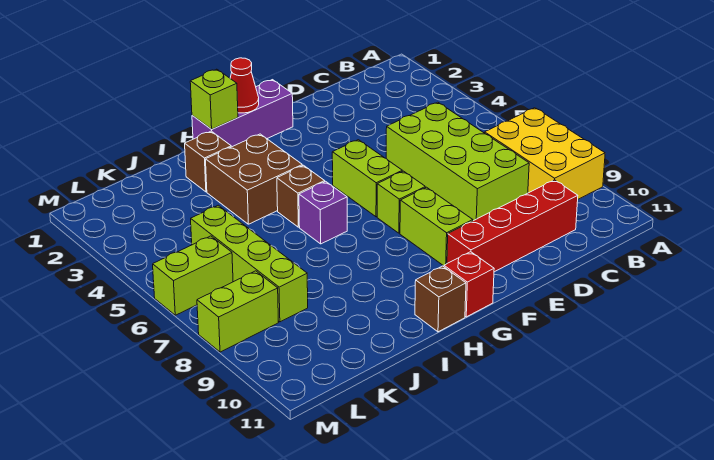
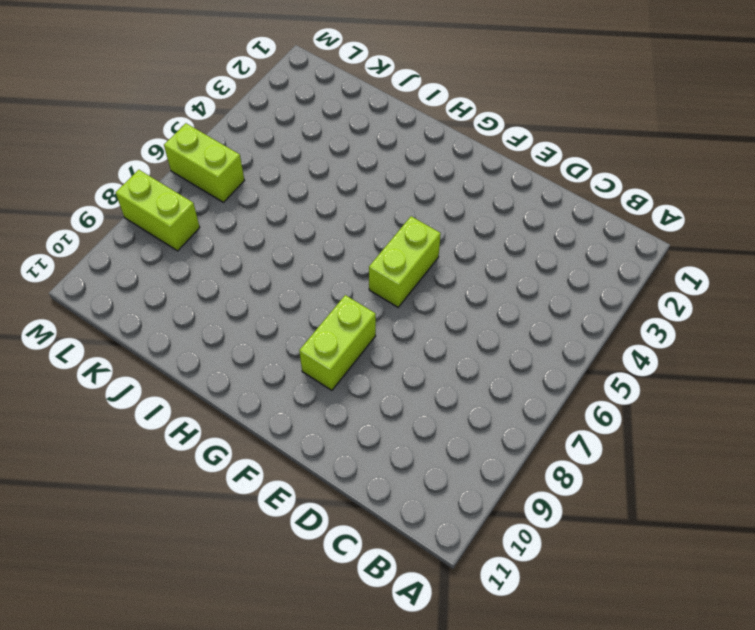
none -> yellow 2x3 brick [485,108,605,199]
none -> lime 2x4 brick [386,102,529,221]
none -> red 1x4 brick [447,180,578,272]

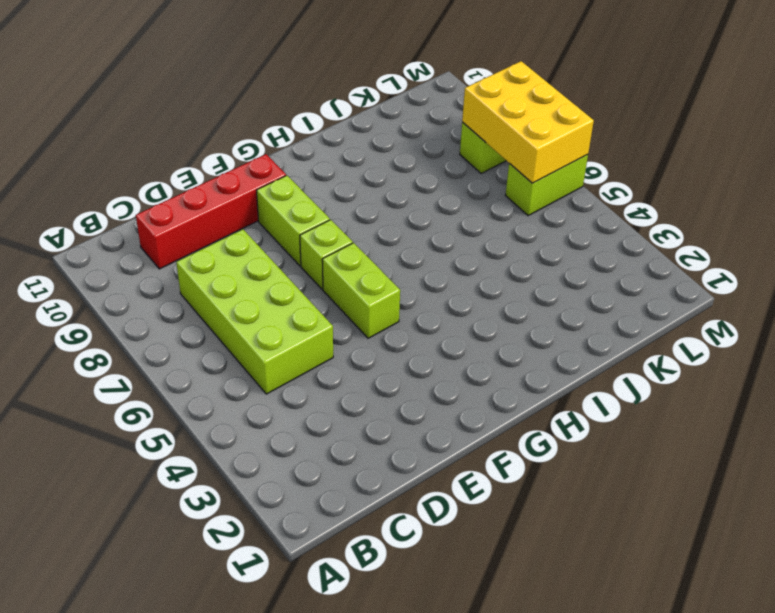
yellow 2x3 brick [462,61,594,183] -> yellow 2x3 brick moved to [485,108,605,199]
none -> purple 1x3 brick [192,80,293,147]
none -> red 1x1 brick [444,252,494,317]
none -> brown 2x2 brick [206,134,302,224]

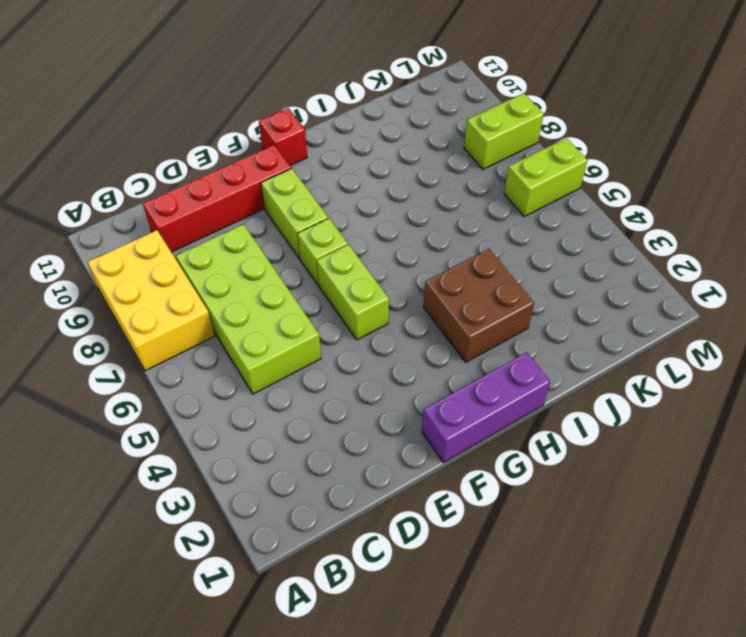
none -> brown 1x1 brick [277,165,325,227]
none -> purple 1x1 brick [299,181,347,244]
none -> brown 1x1 brick [415,266,466,332]

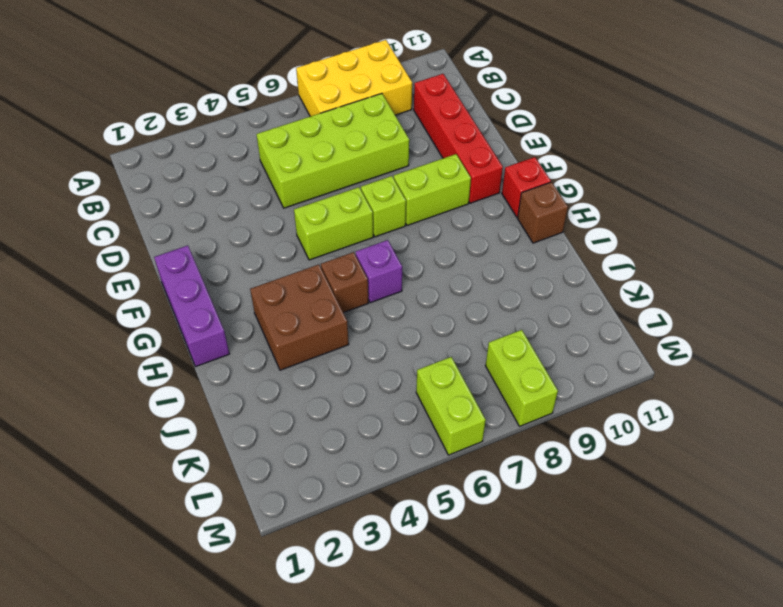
none -> brown 1x1 brick [185,131,231,192]
none -> lime 1x4 brick [191,205,308,322]
none -> red 1x1 cone [230,58,259,113]

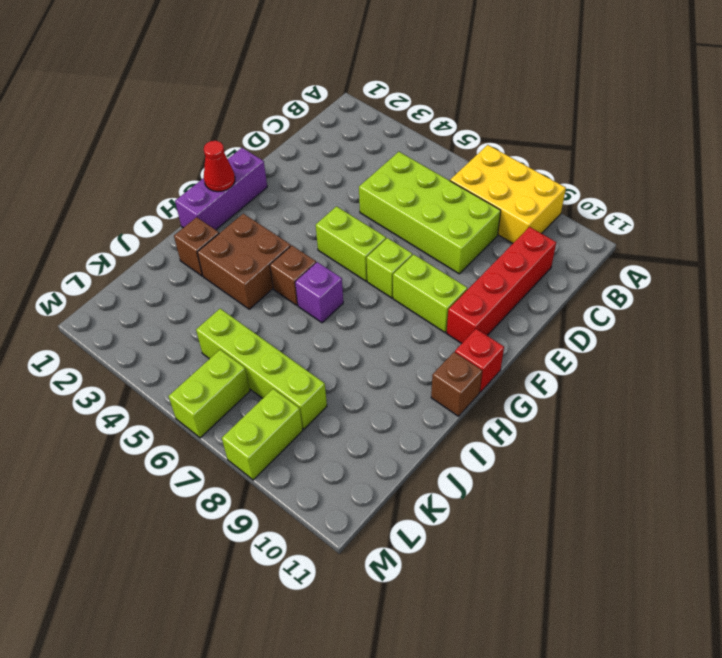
none -> lime 1x1 brick [190,69,238,129]

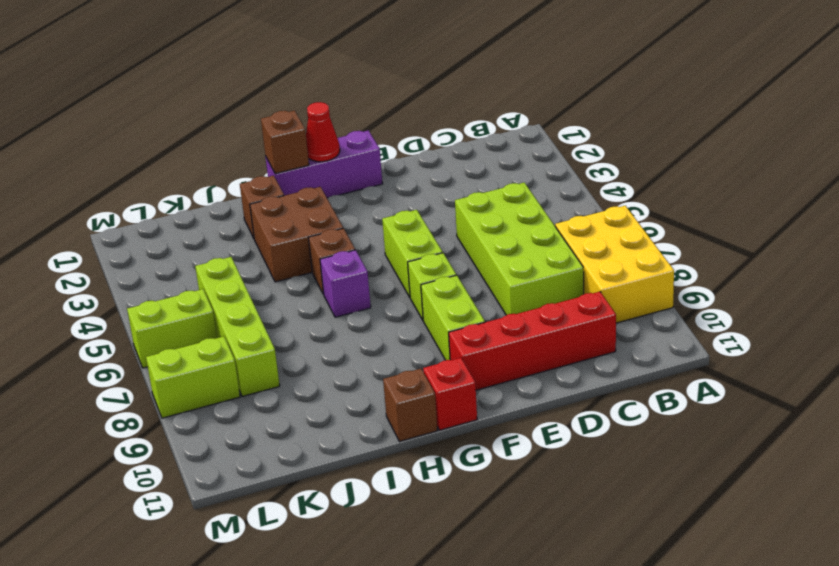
brown 1x1 brick [261,110,309,174] -> lime 1x1 brick [190,69,238,129]

